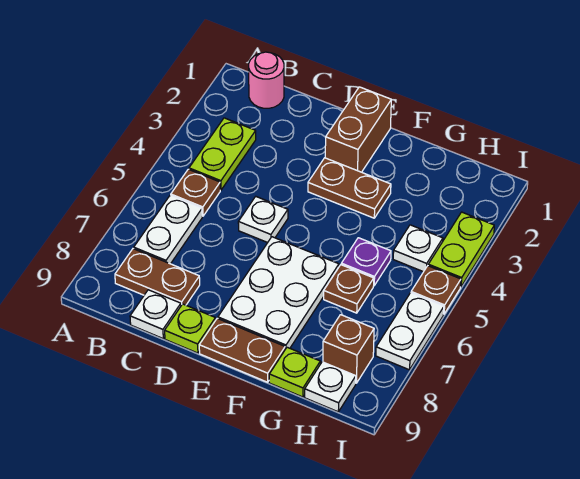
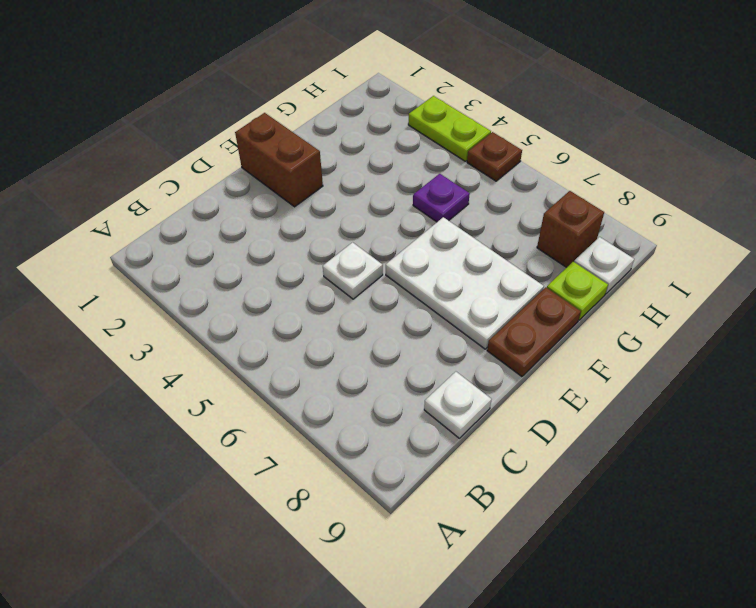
none -> pink 1x1 round brick [249,52,284,108]
none -> lime 1x2 plate [189,118,256,190]
none -> brown 1x1 plate [171,169,220,216]

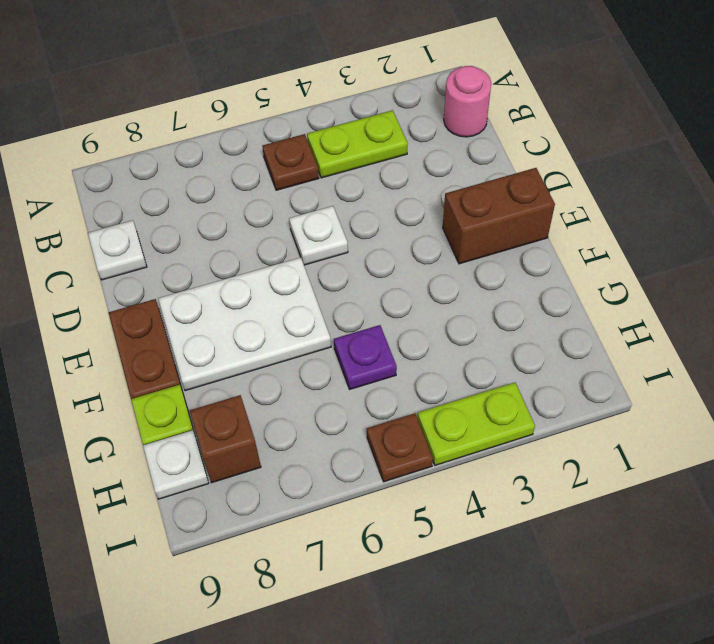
none -> white 1x2 plate [134,196,202,264]
none -> brown 1x2 plate [115,249,200,305]
none -> lime 1x1 plate [165,304,215,353]

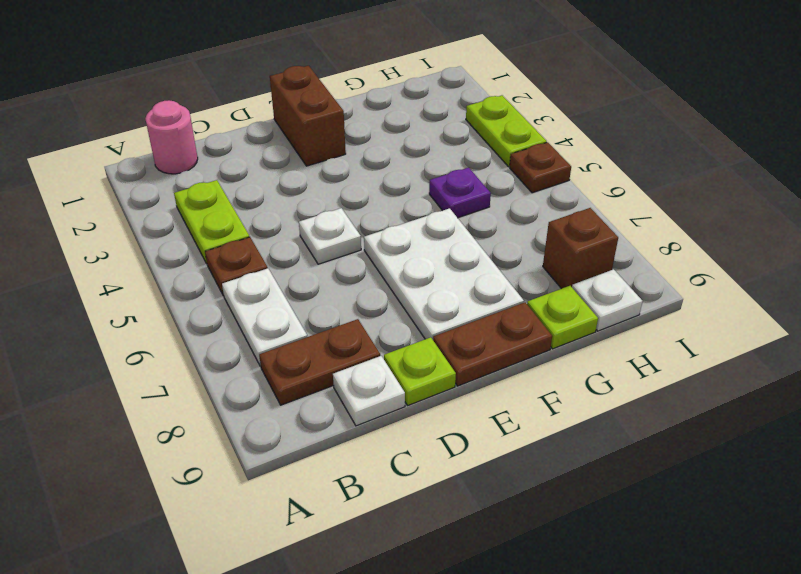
none -> brown 1x2 plate [308,158,391,218]
none -> brown 1x1 plate [324,265,374,313]
none -> white 1x1 plate [393,225,443,272]

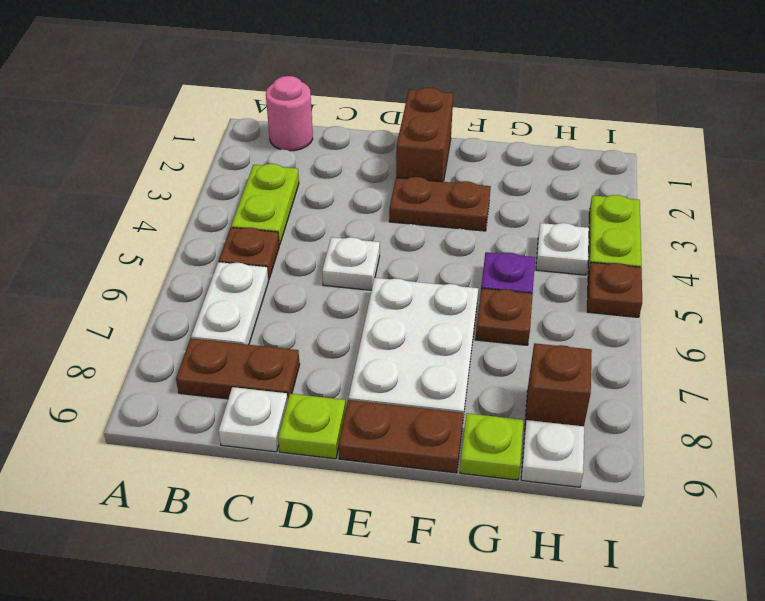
none -> white 1x2 plate [376,293,444,370]

